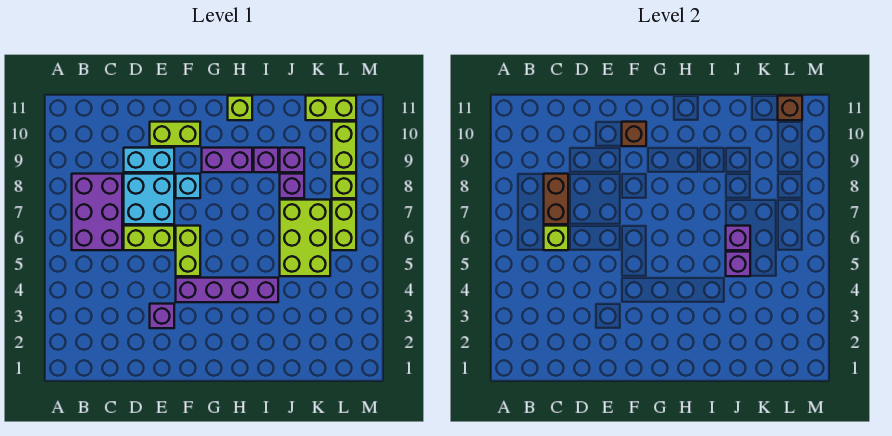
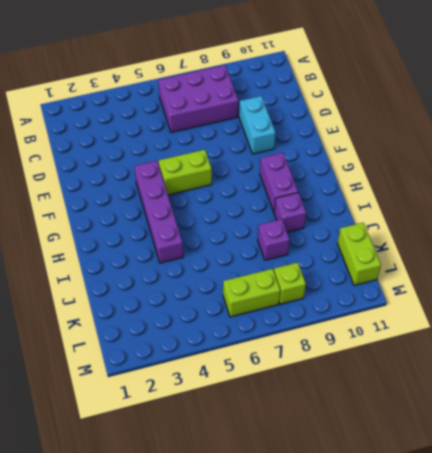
none -> lime 1x2 brick [124,226,174,250]
none -> cyan 2x2 brick [124,174,174,224]
none -> purple 1x1 brick [150,304,174,328]

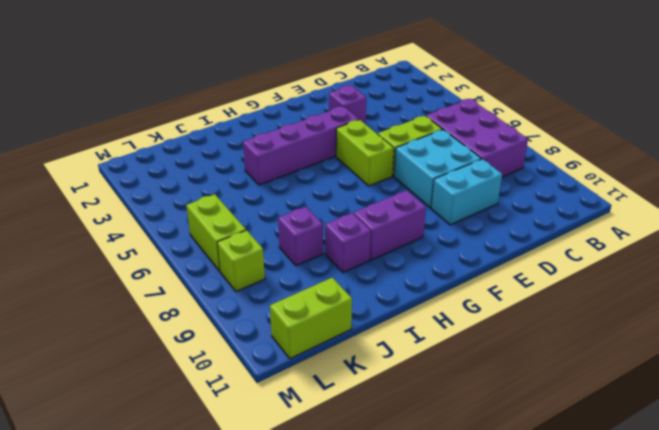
none -> lime 1x2 brick [150,122,200,146]
none -> cyan 1x1 brick [176,174,200,198]
none -> lime 1x1 brick [228,96,252,120]

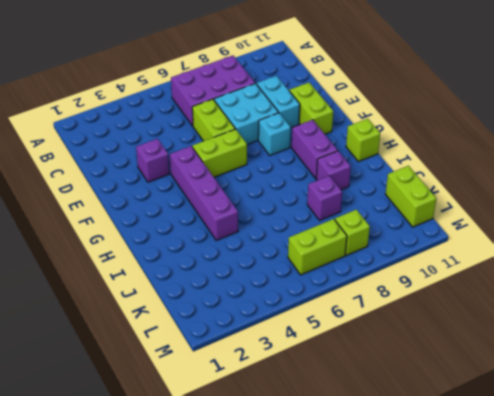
none -> lime 2x3 brick [280,200,330,276]
none -> purple 1x1 brick [280,148,304,172]
none -> lime 1x2 brick [332,122,356,172]

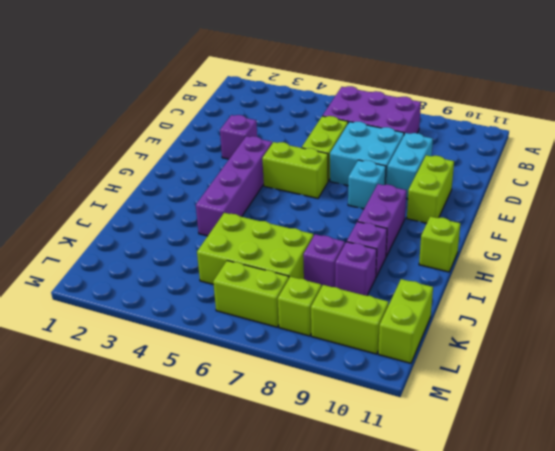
none -> lime 1x1 brick [544,226,568,250]
none -> brown 1x2 brick [544,174,568,224]
none -> brown 1x1 brick [622,122,646,146]

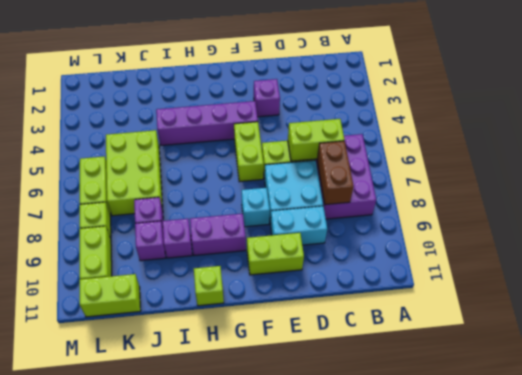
lime 1x2 brick [288,119,344,161] -> lime 1x1 brick [544,226,568,250]
none -> brown 1x1 brick [622,122,646,146]
none -> purple 1x1 brick [726,252,750,276]
none -> purple 1x1 brick [726,226,750,250]

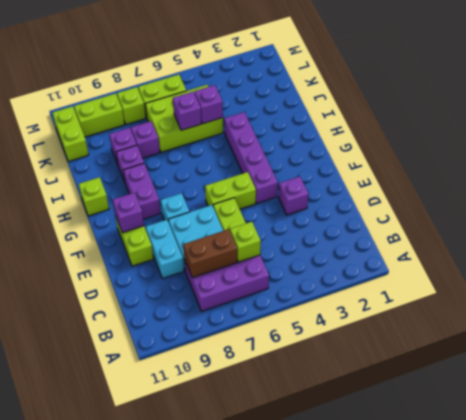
purple 1x1 brick [113,193,144,233] -> brown 1x1 brick [622,122,646,146]
none -> brown 1x1 brick [778,96,802,120]

